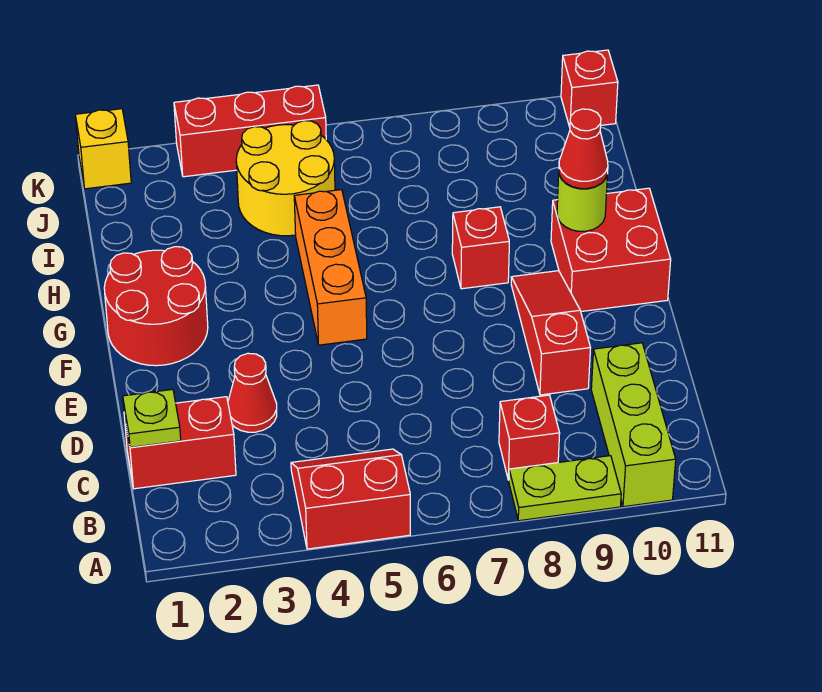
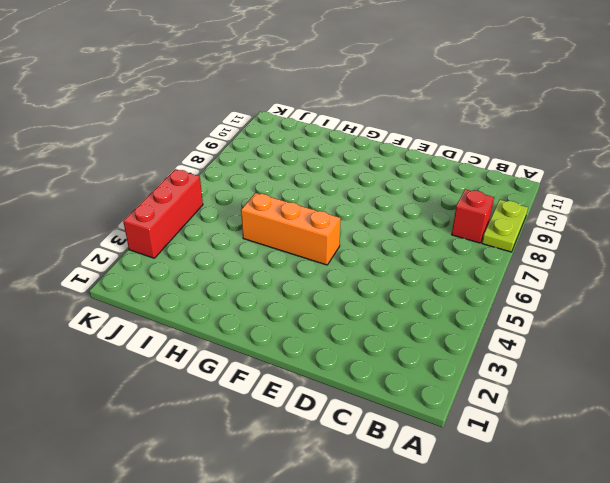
none -> red 2x2 slope [291,449,410,549]
none -> lime 1x3 brick [591,343,676,507]
none -> red 1x2 brick [124,397,236,489]

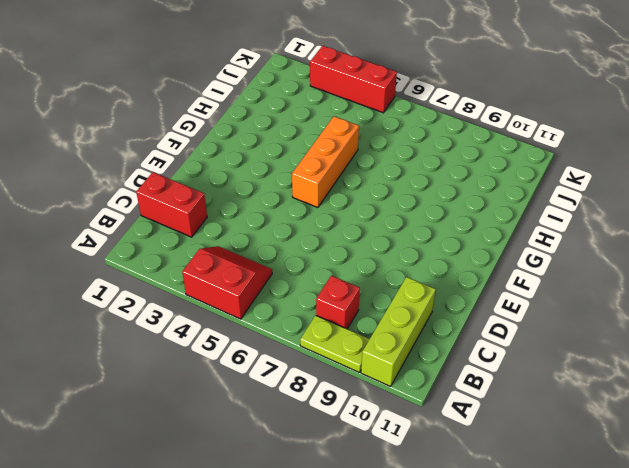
none -> red 1x1 cone [228,353,277,432]
none -> red 1x3 slope [511,271,590,395]
none -> red 2x2 round brick [104,247,208,366]

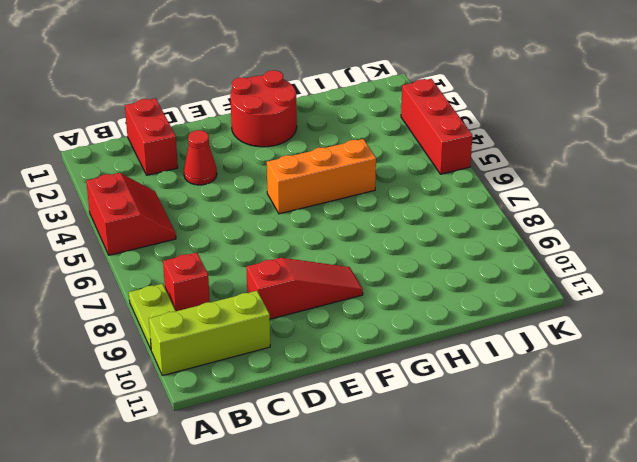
none -> red 2x2 brick [551,188,671,312]
none -> red 1x1 brick [452,207,509,289]
none -> yellow 2x2 round brick [236,121,335,236]

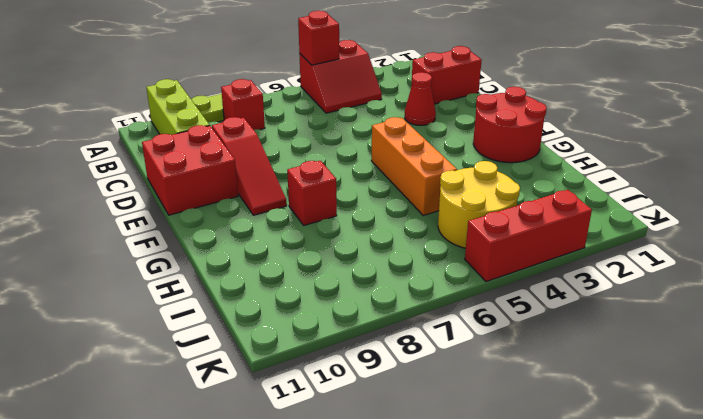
red 1x1 brick [298,11,339,65] -> red 1x1 brick moved to [561,50,618,127]
red 2x2 brick [142,125,238,215] -> red 2x2 brick moved to [551,188,671,312]
none -> yellow 1x1 brick [75,109,131,189]
none -> lime 1x1 plate [123,389,181,447]
none -> lime 1x1 round brick [557,175,607,231]

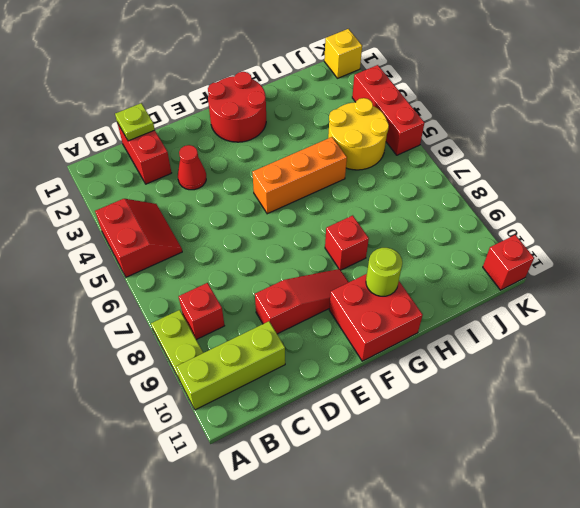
none -> red 1x1 cone [559,109,608,189]

